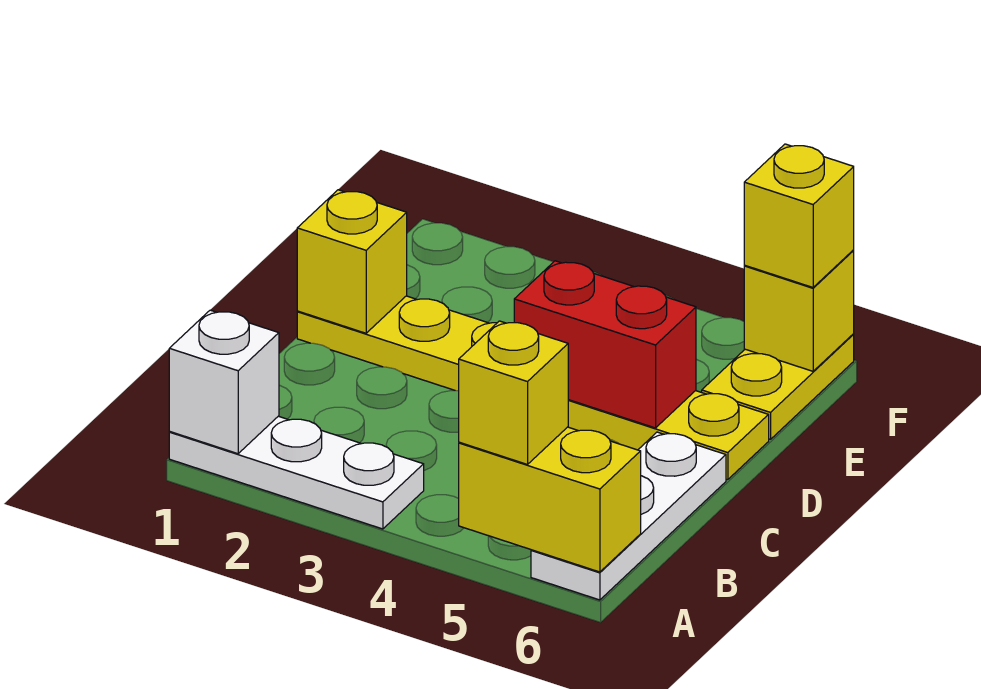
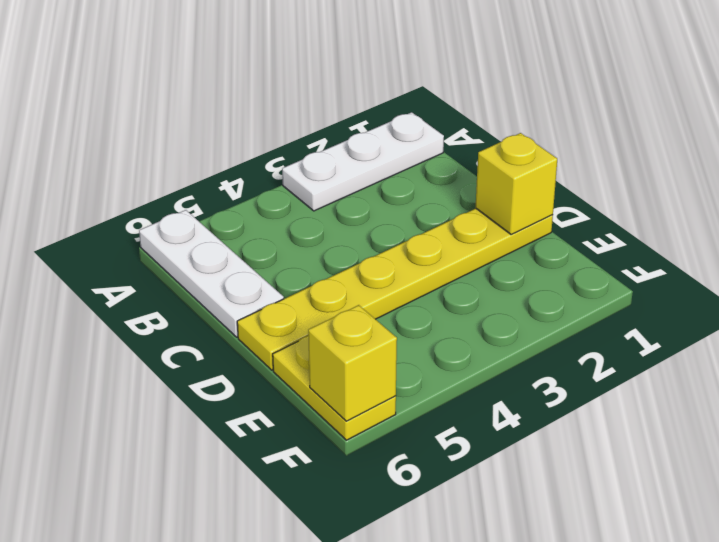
none -> white 1x1 brick [169,310,279,454]
none -> yellow 1x2 brick [459,427,641,572]

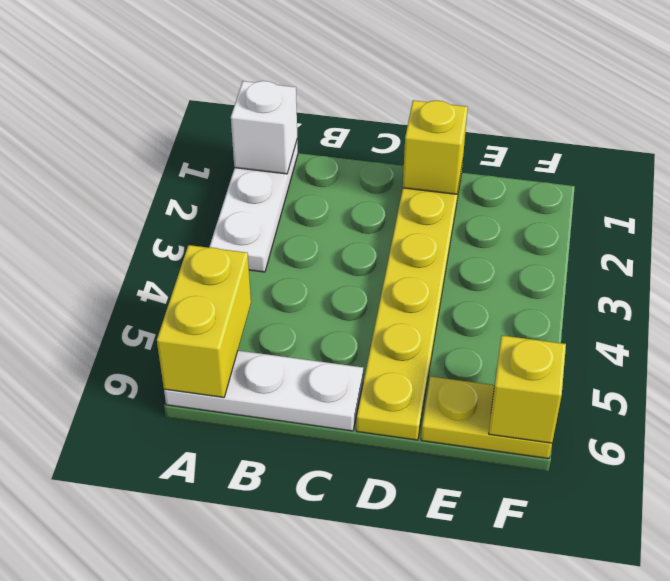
none -> red 1x2 brick [514,261,696,428]
none -> yellow 1x1 brick [459,321,568,465]

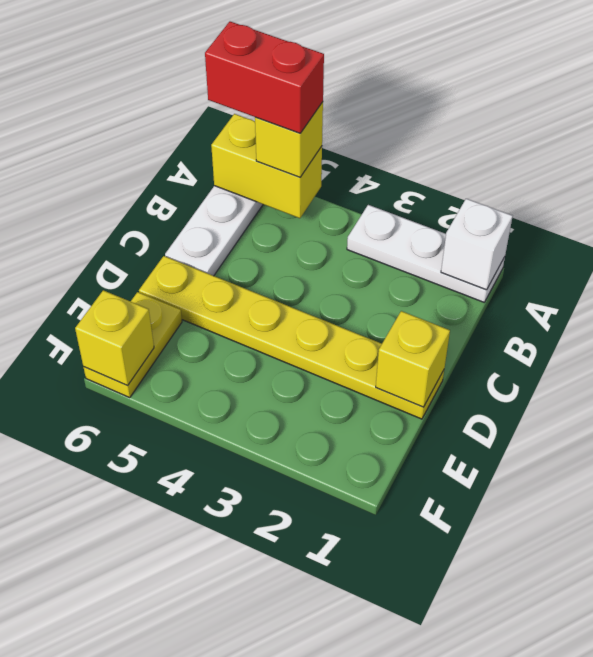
red 1x2 brick [205,22,324,133] -> red 1x2 brick moved to [514,261,696,428]
none -> yellow 1x1 brick [744,144,854,287]

